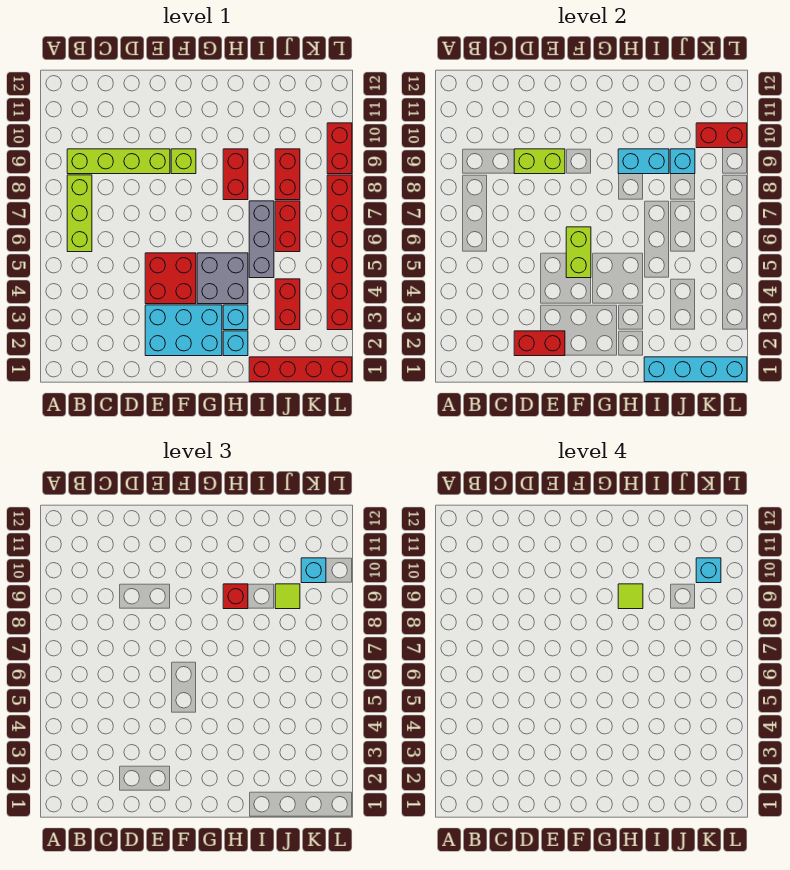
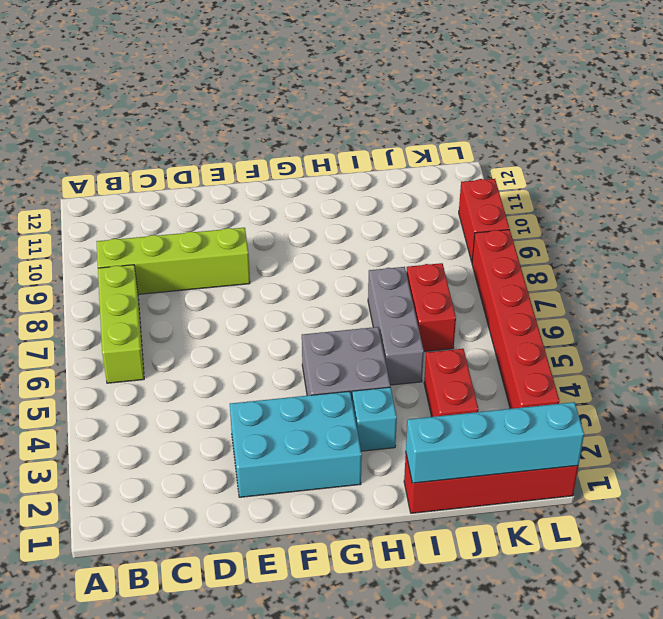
none -> red 2x2 brick [145,253,196,304]
none -> lime 1x1 brick [171,149,196,174]
none -> cyan 1x1 brick [223,331,248,356]

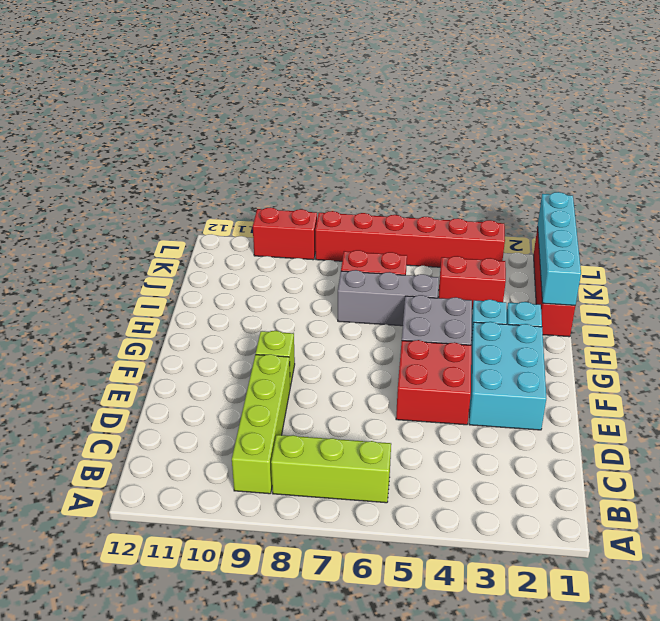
none -> red 1x2 brick [223,149,248,200]
none -> red 1x2 brick [275,149,300,200]
none -> red 1x2 brick [514,331,565,356]

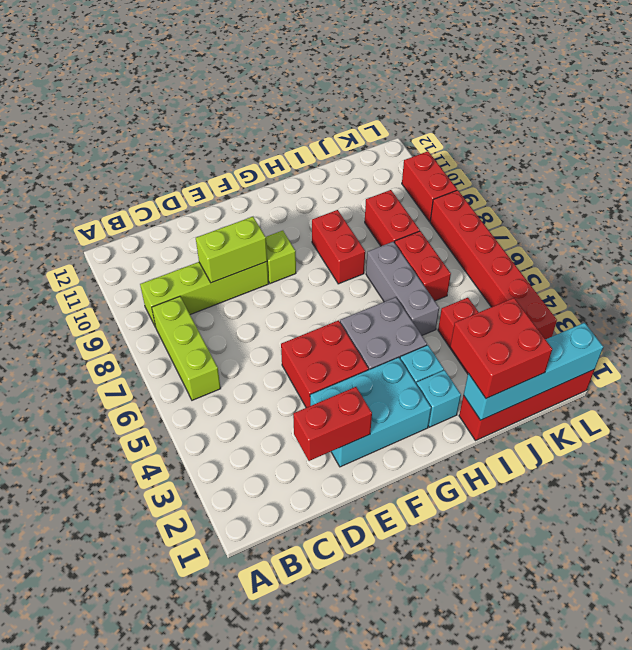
red 2x2 brick [450,298,552,398] -> none
none -> lime 1x2 brick [566,227,591,278]
none -> cyan 1x2 brick [618,149,669,174]
none -> cyan 1x1 brick [670,149,695,174]

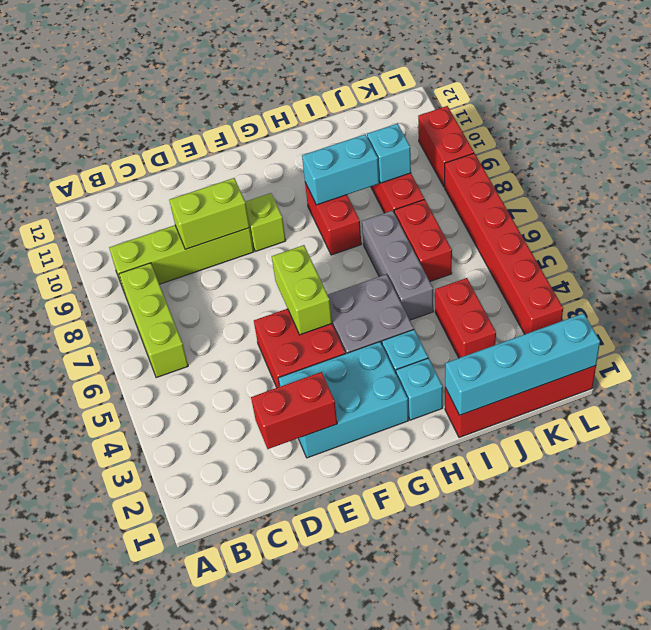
none -> red 1x2 brick [696,123,747,148]
none -> red 1x1 brick [223,584,248,609]
none -> lime 1x1 tile [275,584,300,609]

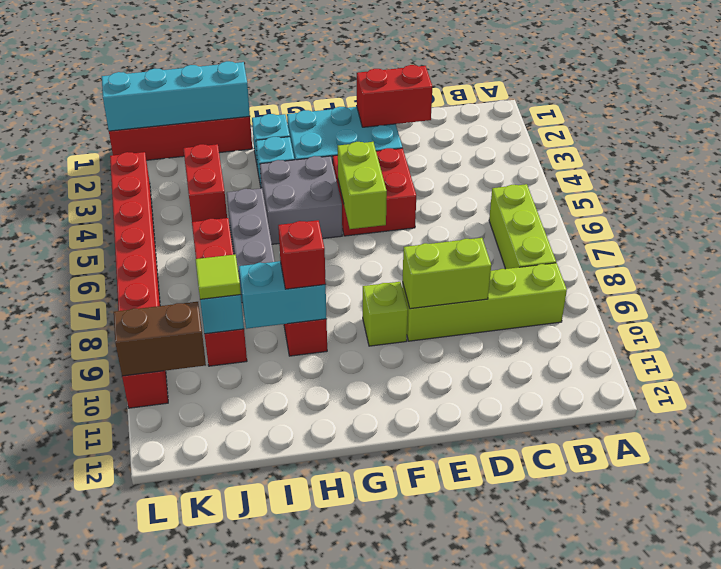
brown 1x2 brick [114,302,206,376] -> red 1x2 brick [696,123,747,148]
none -> cyan 1x1 brick [301,558,326,583]
none -> lime 1x1 tile [618,584,643,609]
none -> cyan 1x1 brick [696,558,721,583]

